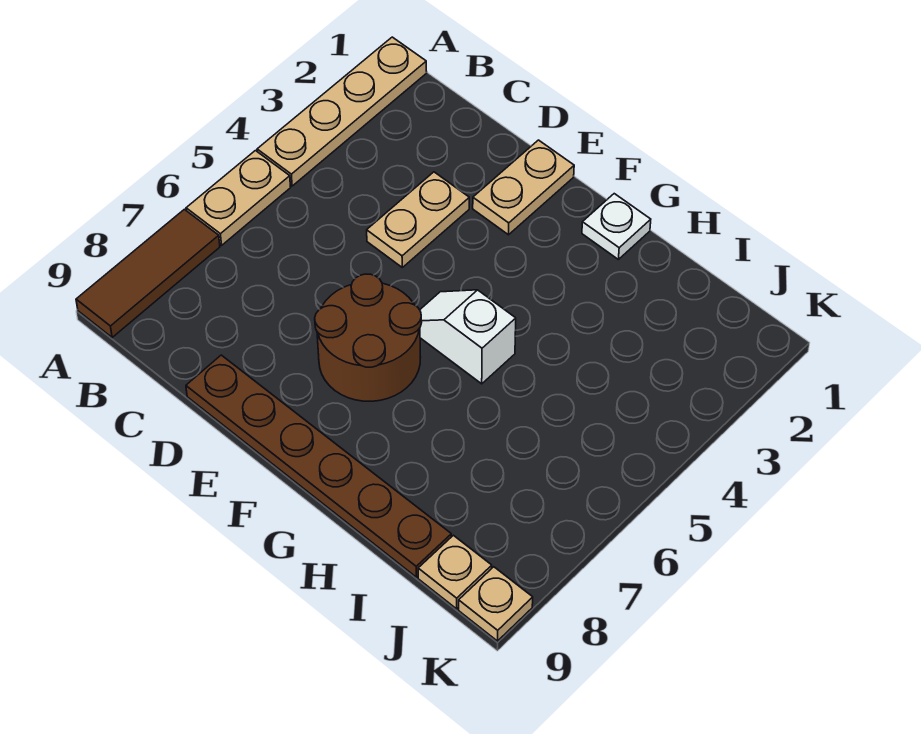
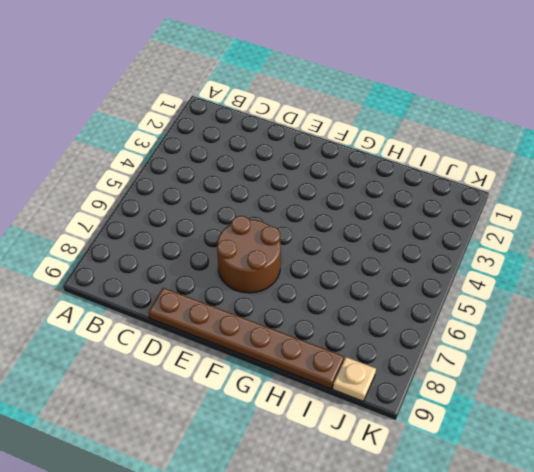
none -> tan 1x4 plate [257,37,427,186]
none -> tan 1x2 plate [186,151,291,245]

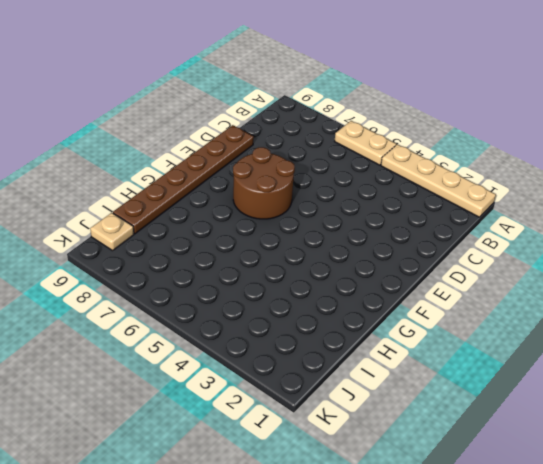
none -> brown 1x3 tile [76,209,220,338]
none -> tan 1x2 plate [367,172,469,267]

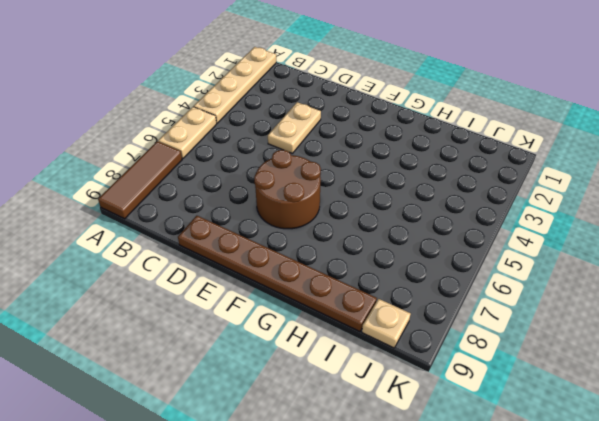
none -> tan 1x2 plate [473,140,574,235]
none -> white 1x2 slope [420,290,516,384]

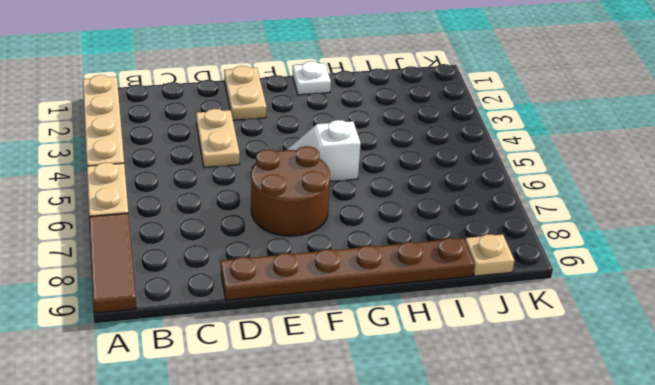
none -> tan 1x1 plate [459,567,533,641]

